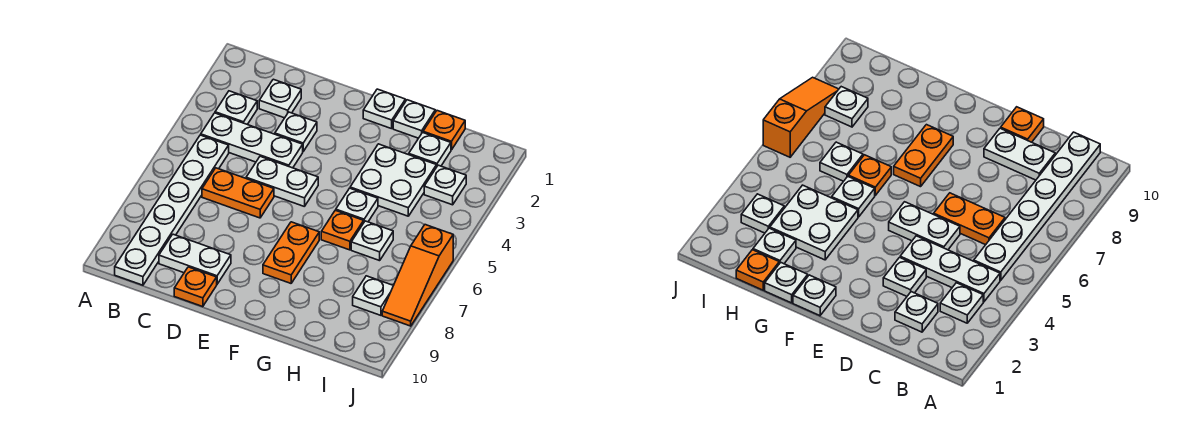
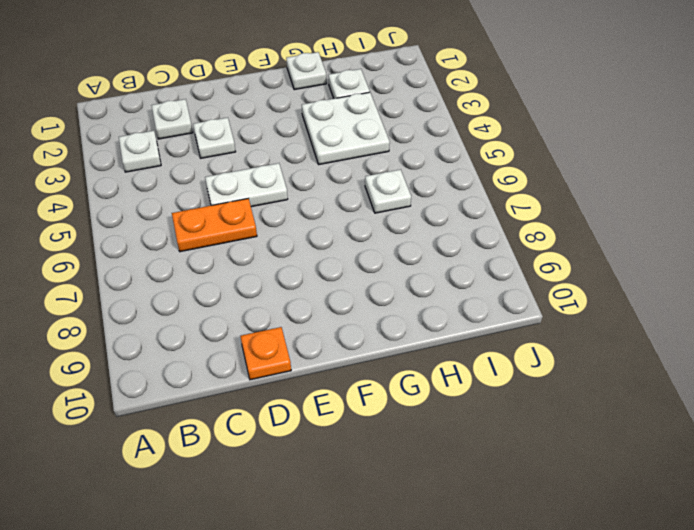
none -> white 1x3 plate [201,113,303,168]
none -> white 1x6 plate [115,135,229,285]
none -> white 1x2 plate [159,234,231,284]

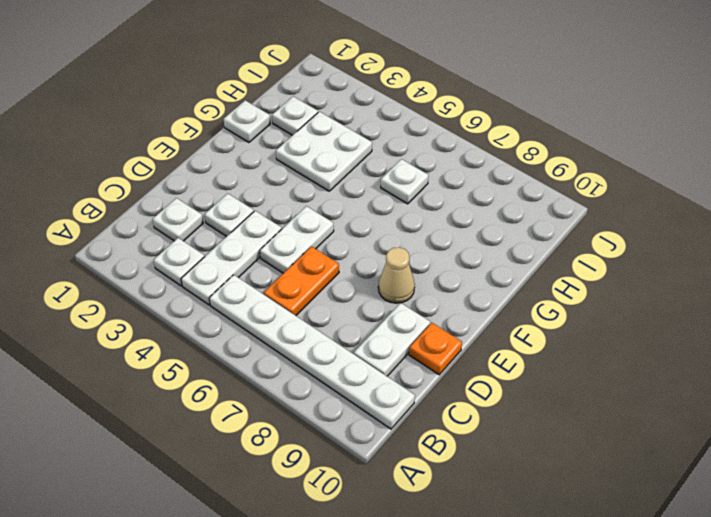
tan 1x1 cone [378,247,415,303] -> none
none -> white 1x1 plate [363,89,405,129]
none -> orange 1x2 plate [263,222,319,283]
none -> white 1x1 plate [336,188,378,222]

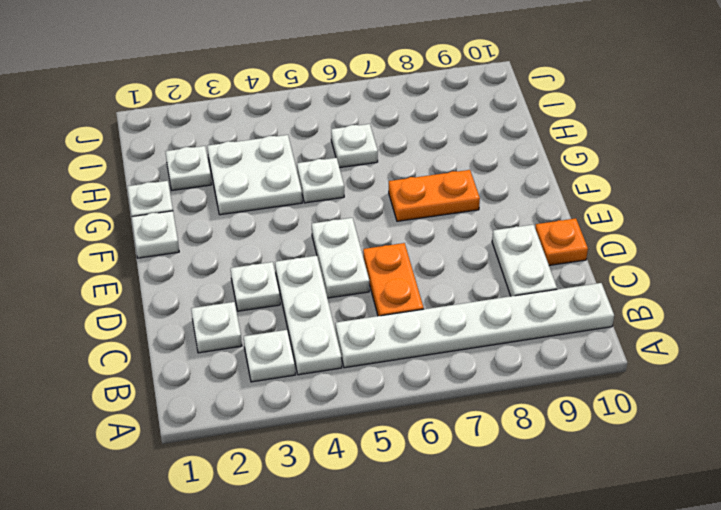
none -> orange 1x1 plate [321,210,364,250]
none -> orange 1x1 plate [423,111,465,150]
none -> white 1x1 plate [424,165,466,205]

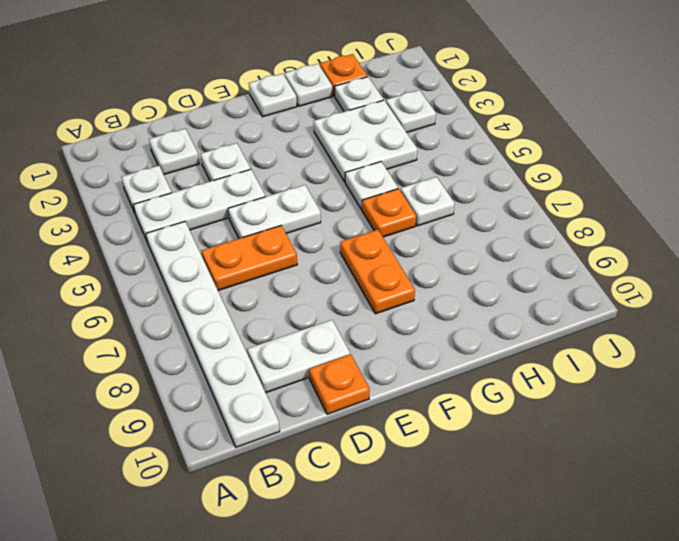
none -> white 1x1 plate [353,276,393,315]
none -> orange 1x3 slope [382,225,453,326]

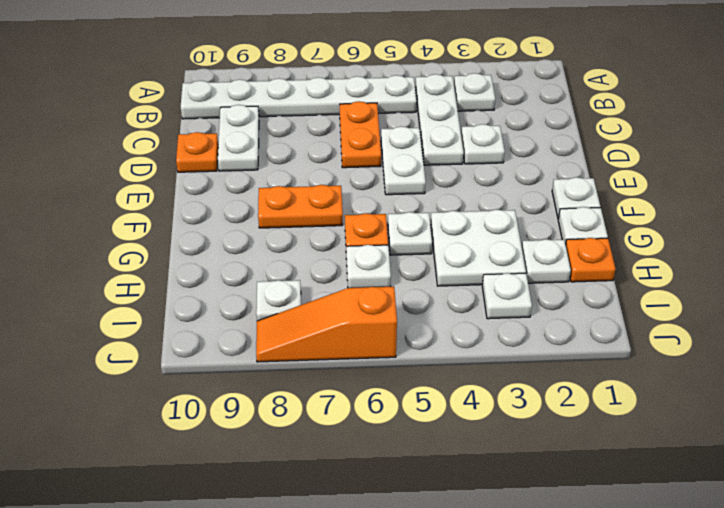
none -> white 1x1 plate [259,79,301,118]

